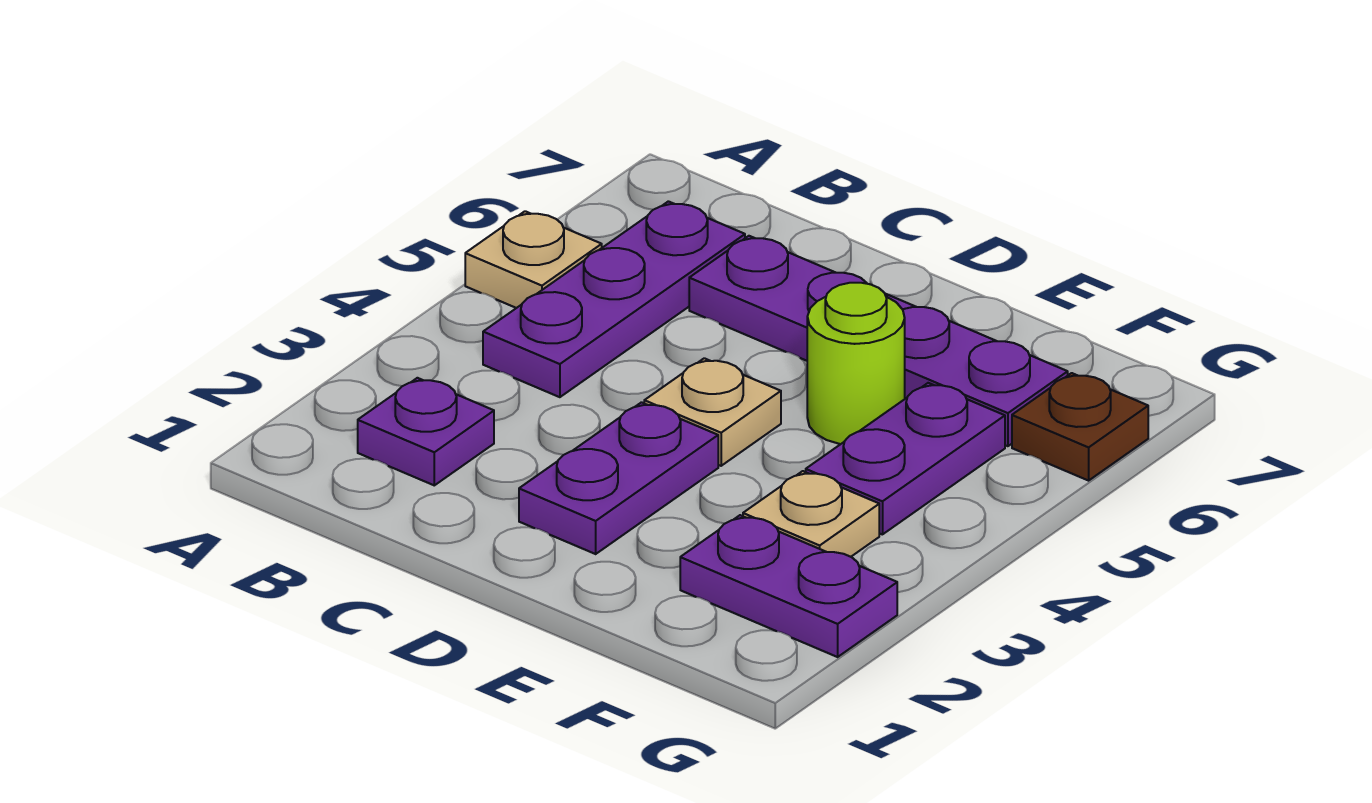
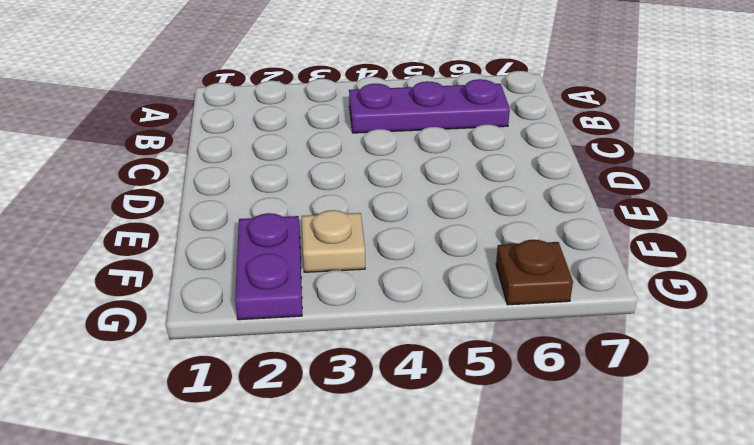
none -> tan 1x1 plate [465,211,602,308]
none -> purple 1x1 plate [358,378,494,485]

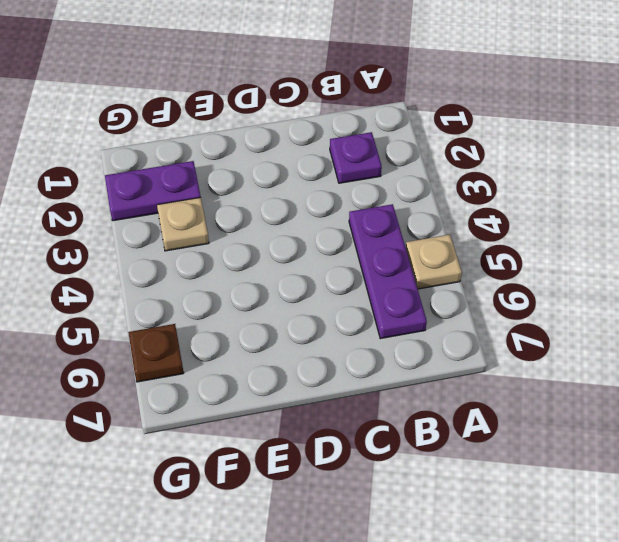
none -> purple 1x4 plate [689,236,1068,446]
none -> purple 1x2 plate [519,402,718,554]

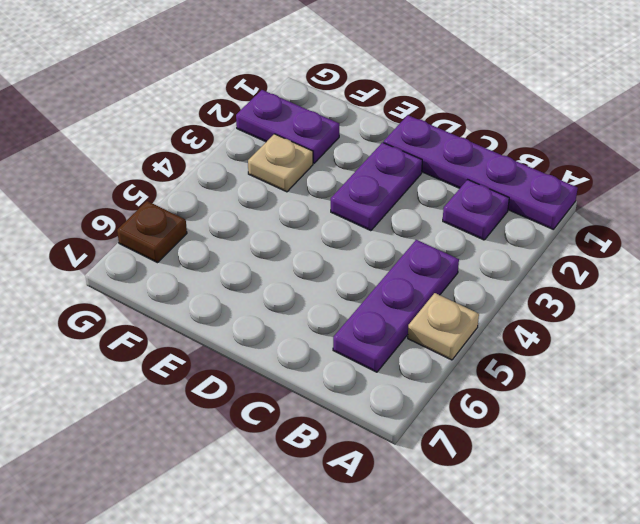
purple 1x4 plate [384,115,578,229] -> purple 1x4 plate moved to [689,236,1068,446]
none -> tan 1x1 plate [644,358,781,466]
none -> lime 1x1 round brick [807,283,905,444]

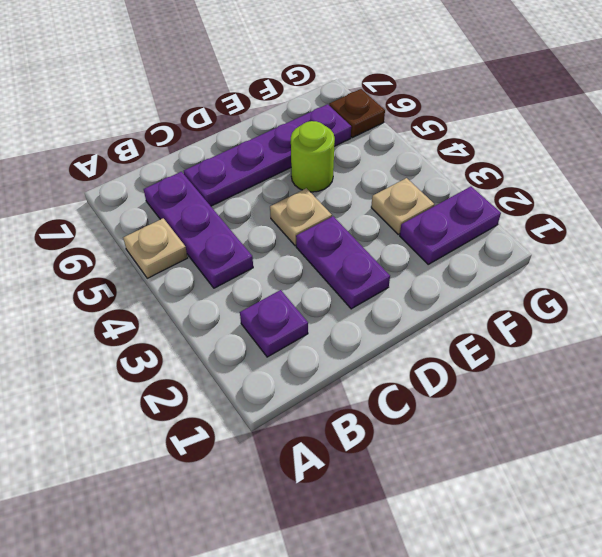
none -> purple 1x2 plate [806,383,1005,535]

